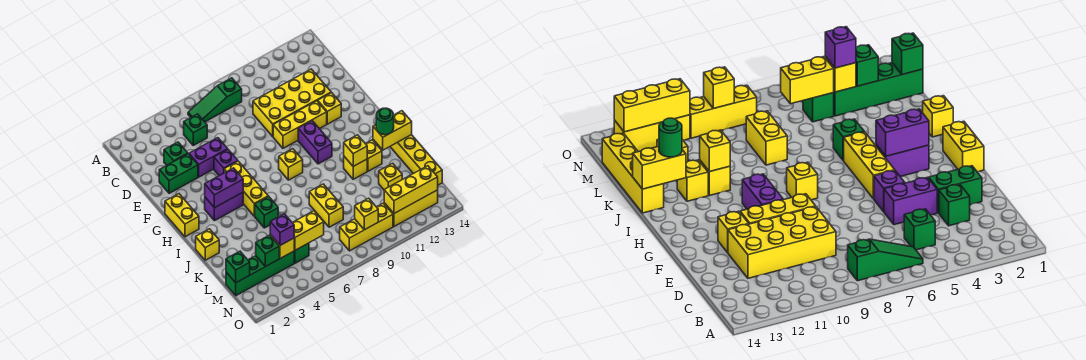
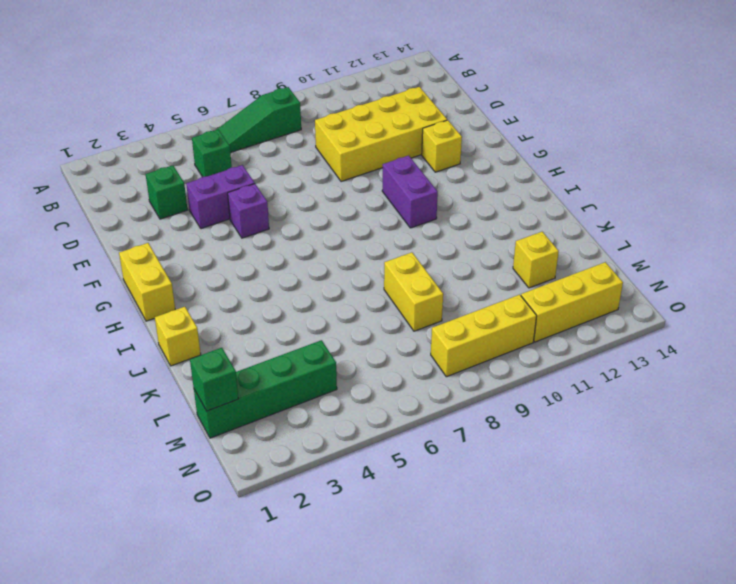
none -> green 1x2 brick [159,154,198,193]
none -> yellow 1x3 brick [273,101,327,148]
none -> yellow 1x3 brick [224,161,268,216]
none -> purple 1x2 brick [205,192,243,221]

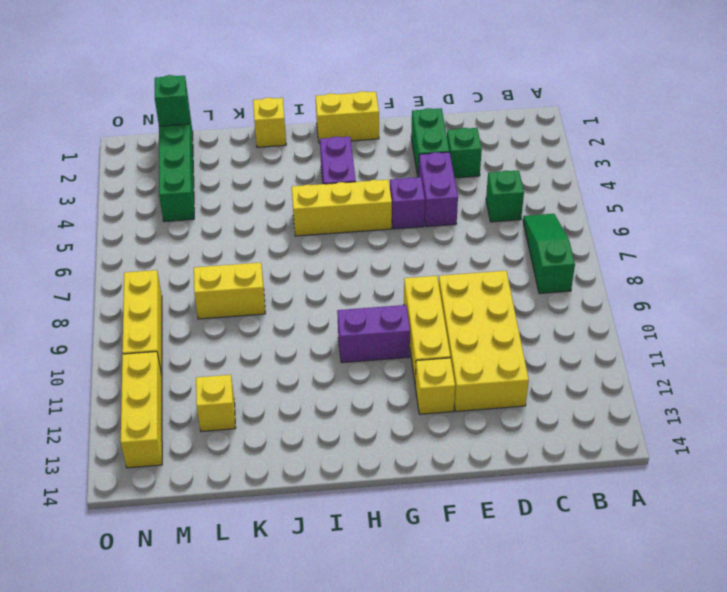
none -> yellow 1x1 brick [279,149,303,180]
none -> green 1x1 brick [255,196,278,228]
none -> yellow 1x1 brick [344,157,367,179]
none -> yellow 1x1 brick [365,140,382,171]

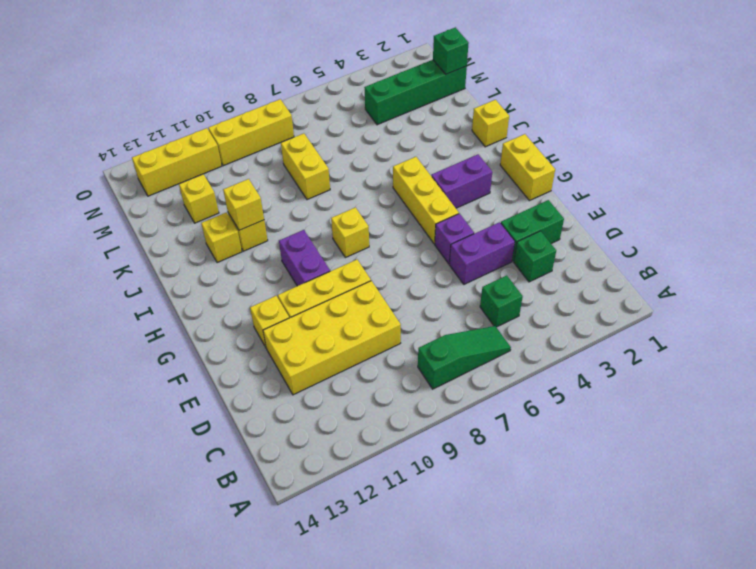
none -> green 1x1 brick [255,196,278,228]
none -> yellow 1x4 brick [390,135,442,185]
none -> green 1x1 brick [294,243,309,263]
none -> purple 1x2 brick [205,168,243,208]

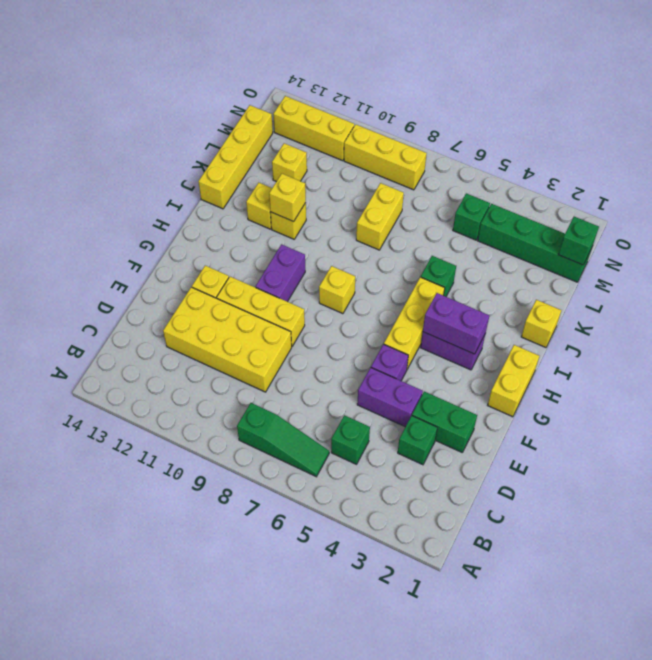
none -> yellow 1x2 brick [373,111,412,150]
none -> green 1x1 brick [256,235,279,267]
none -> yellow 1x1 brick [270,235,294,258]
none -> yellow 1x2 brick [292,211,324,250]

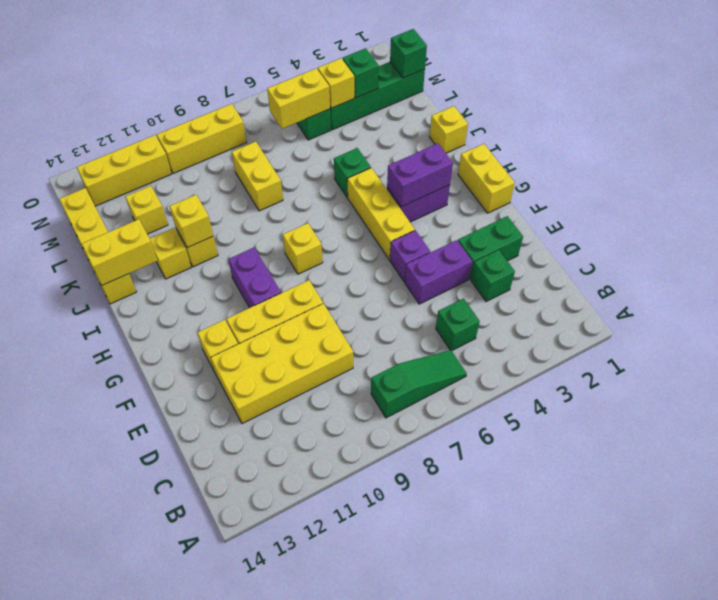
none -> yellow 1x1 brick [355,198,378,230]
none -> yellow 1x3 brick [384,166,438,213]
none -> green 1x1 round brick [376,108,394,135]
none -> purple 1x1 brick [270,214,294,245]

